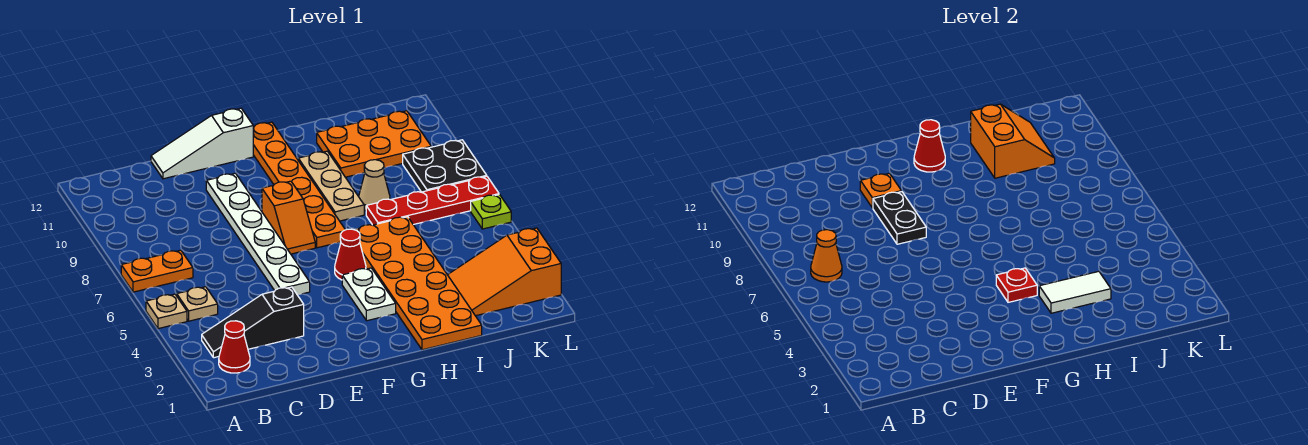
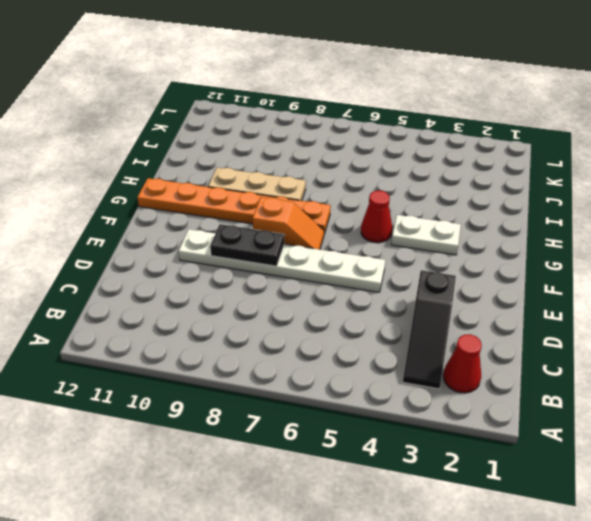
none -> tan 1x1 plate [146,294,187,329]
none -> orange 1x2 plate [121,250,193,292]
none -> tan 1x1 plate [177,287,218,321]

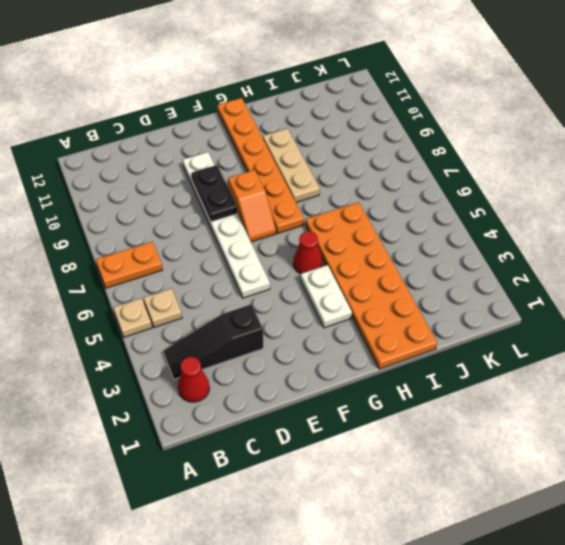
none -> white 1x3 slope [151,108,253,179]
none -> red 1x4 plate [366,176,499,225]
none -> tan 1x1 cone [359,160,390,210]

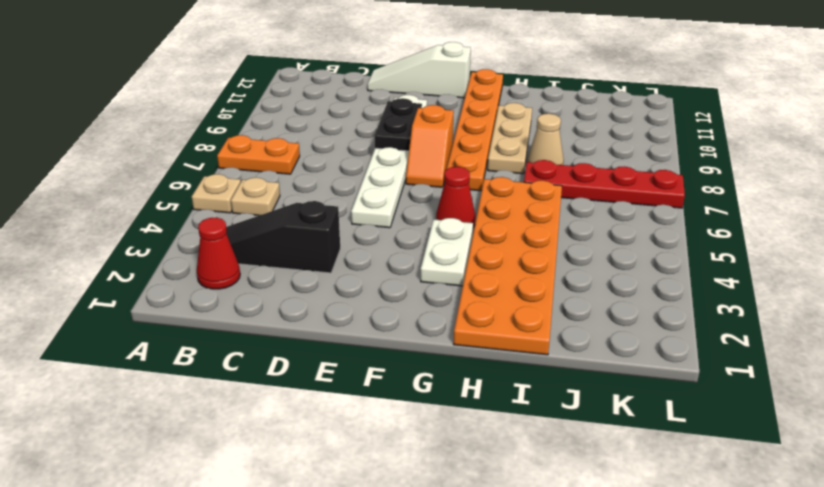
none -> orange 2x3 plate [317,111,431,177]
none -> orange 2x3 slope [448,228,561,316]
none -> black 2x2 plate [403,140,487,192]

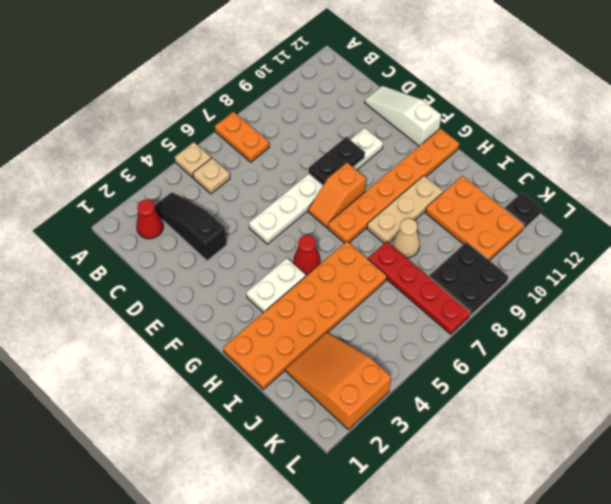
black 1x1 plate [505,193,542,229] -> none
none -> lime 1x1 plate [471,195,511,229]
none -> orange 1x1 cone [811,230,842,282]
none -> orange 1x1 plate [860,173,901,208]

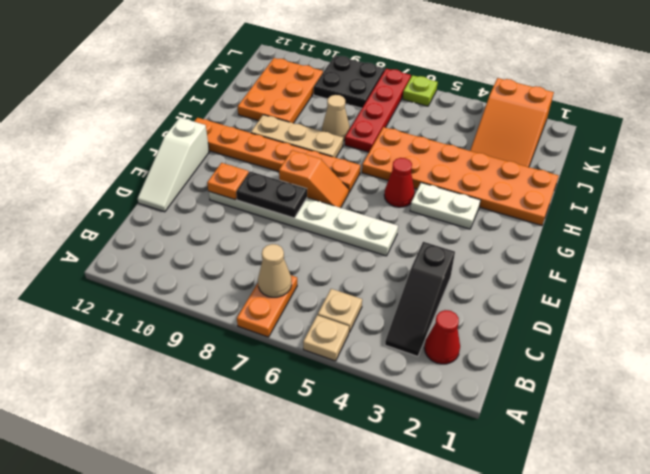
tan 1x1 cone [258,244,292,297] -> orange 1x1 cone [811,230,842,282]
none -> red 1x1 plate [996,268,1037,302]
none -> red 1x1 cone [914,120,945,172]
none -> white 1x2 tile [1039,271,1111,313]

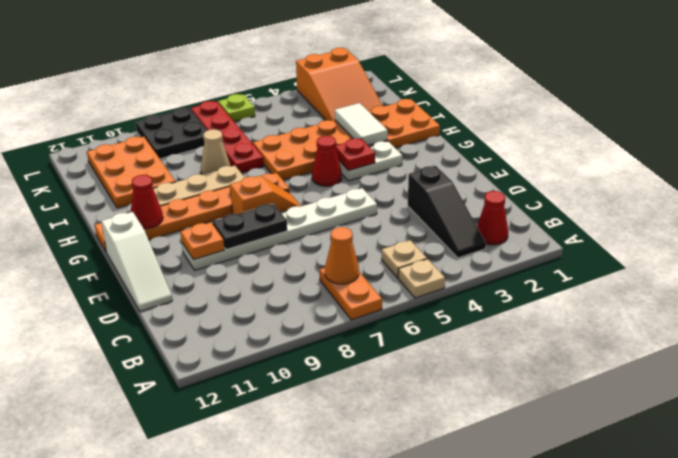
none -> orange 2x2 slope [971,104,1055,178]

